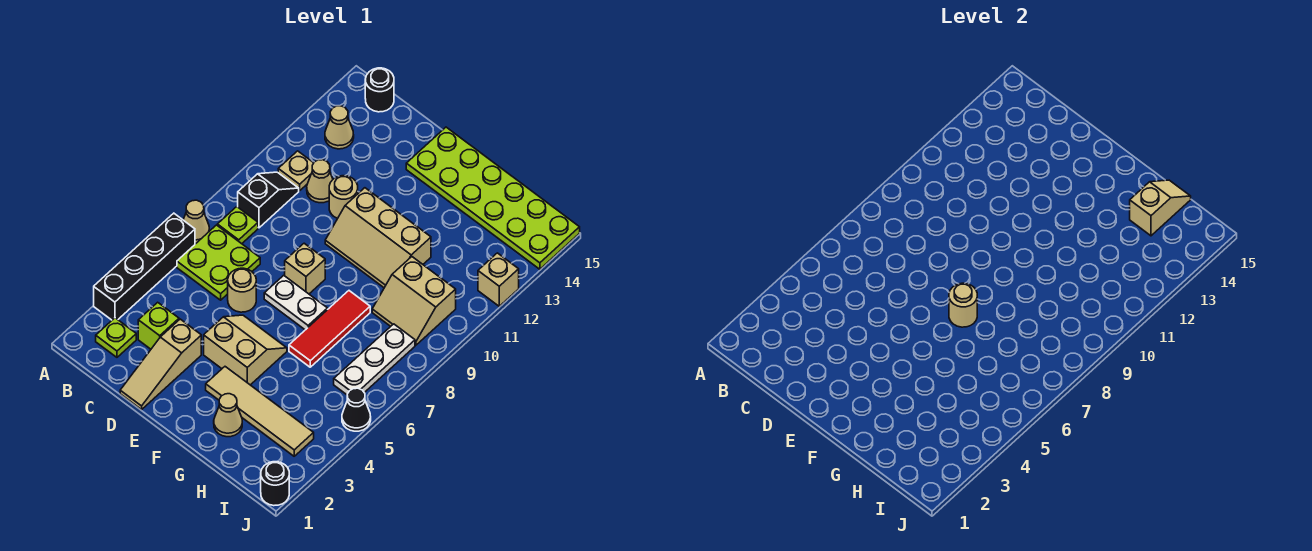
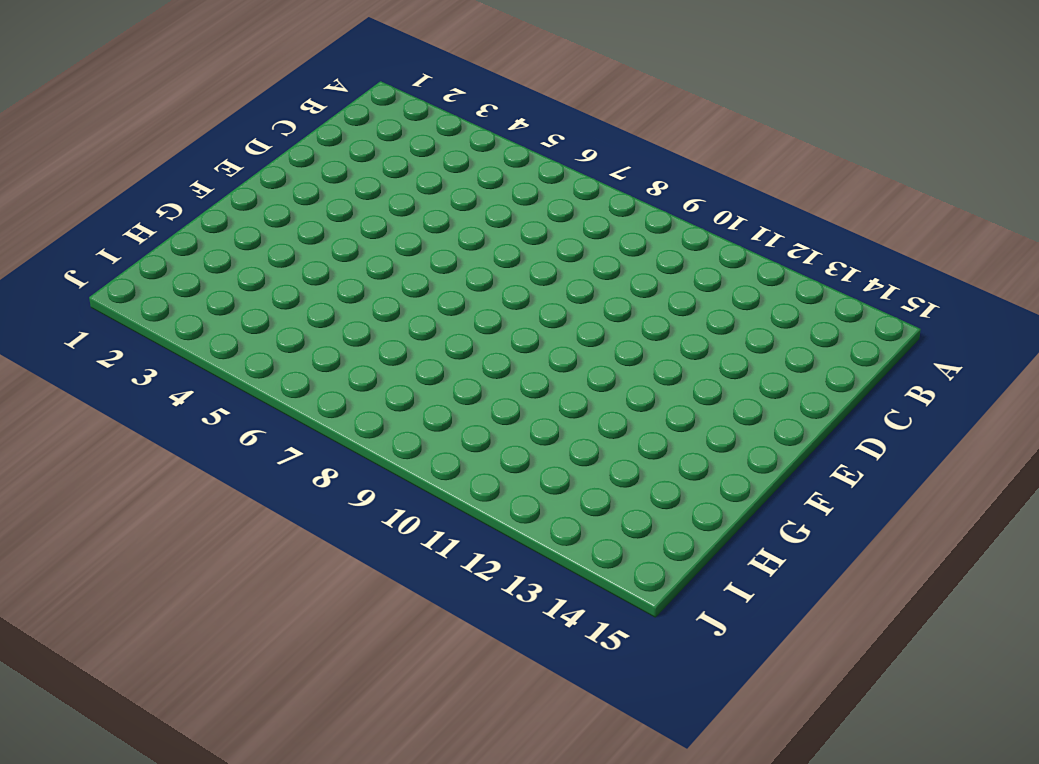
none -> black 1x4 brick [94,213,195,320]
none -> tan 1x1 cone [183,200,209,243]
none -> lime 1x1 plate [96,318,136,357]

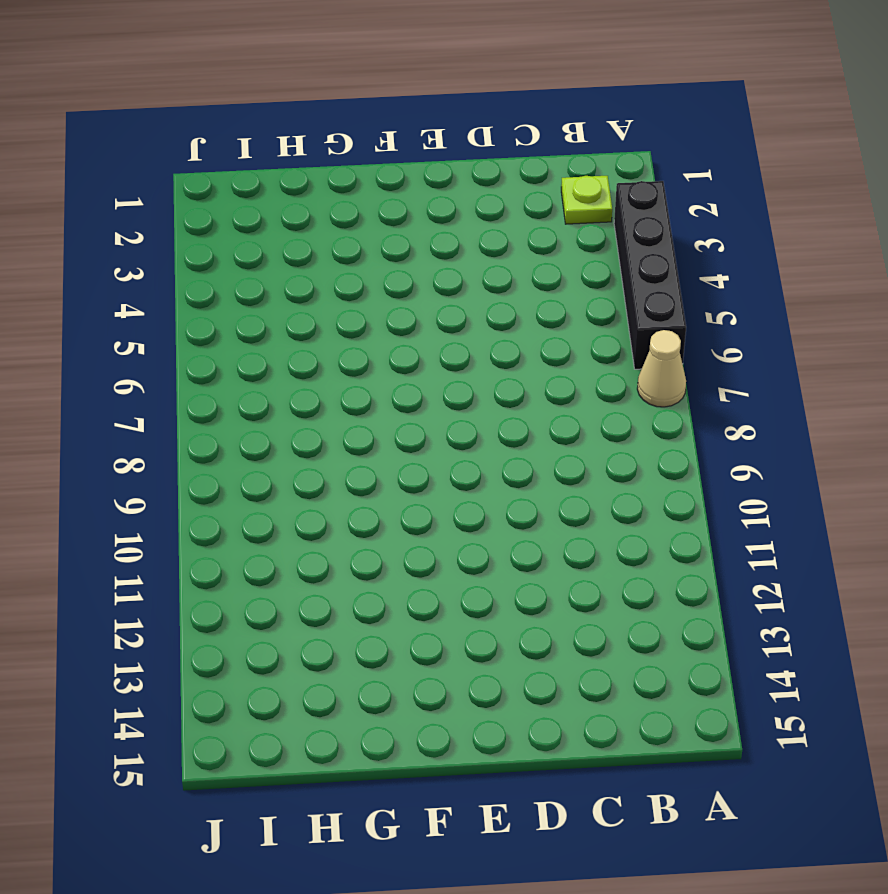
none -> lime 2x2 plate [177,225,260,300]
none -> lime 1x1 plate [217,207,258,244]
none -> black 1x2 slope [238,172,299,228]

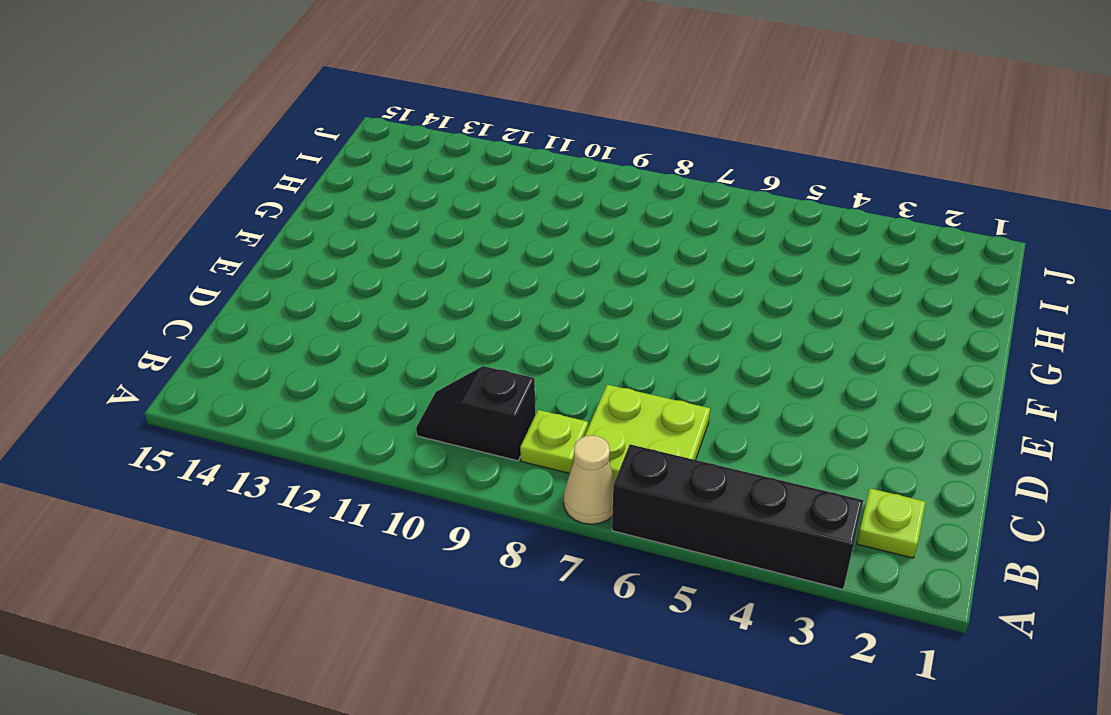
none -> tan 1x1 plate [278,151,313,191]
none -> tan 1x1 cone [325,106,354,149]
none -> black 1x1 round brick [365,68,394,112]

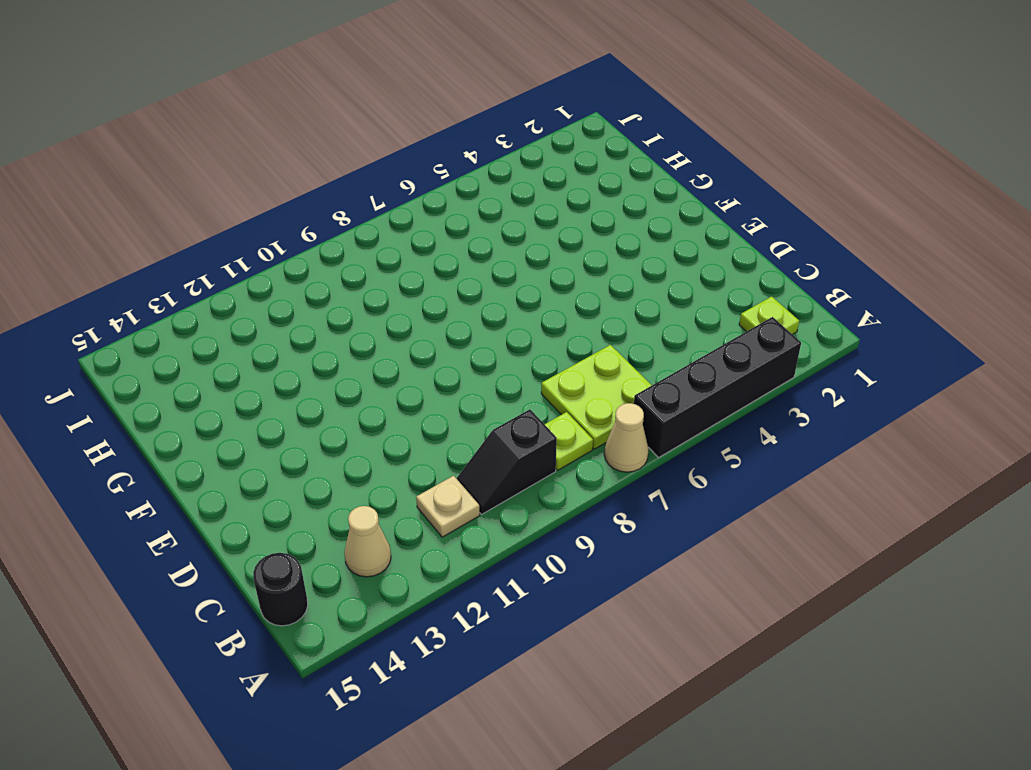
none -> lime 1x1 brick [138,302,179,349]
none -> tan 1x1 cone [307,160,333,203]
none -> tan 1x3 slope [120,319,201,410]

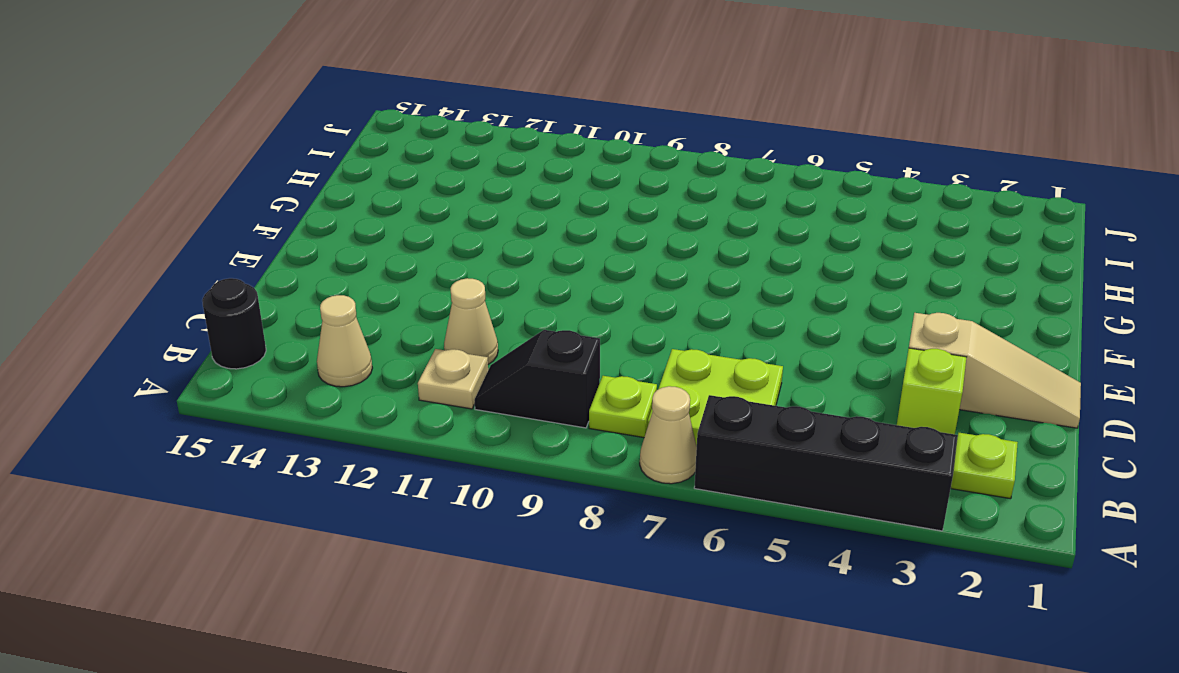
none -> tan 1x1 round brick [228,268,256,312]
none -> tan 1x1 round brick [329,176,358,219]
none -> tan 2x2 slope [204,315,287,385]

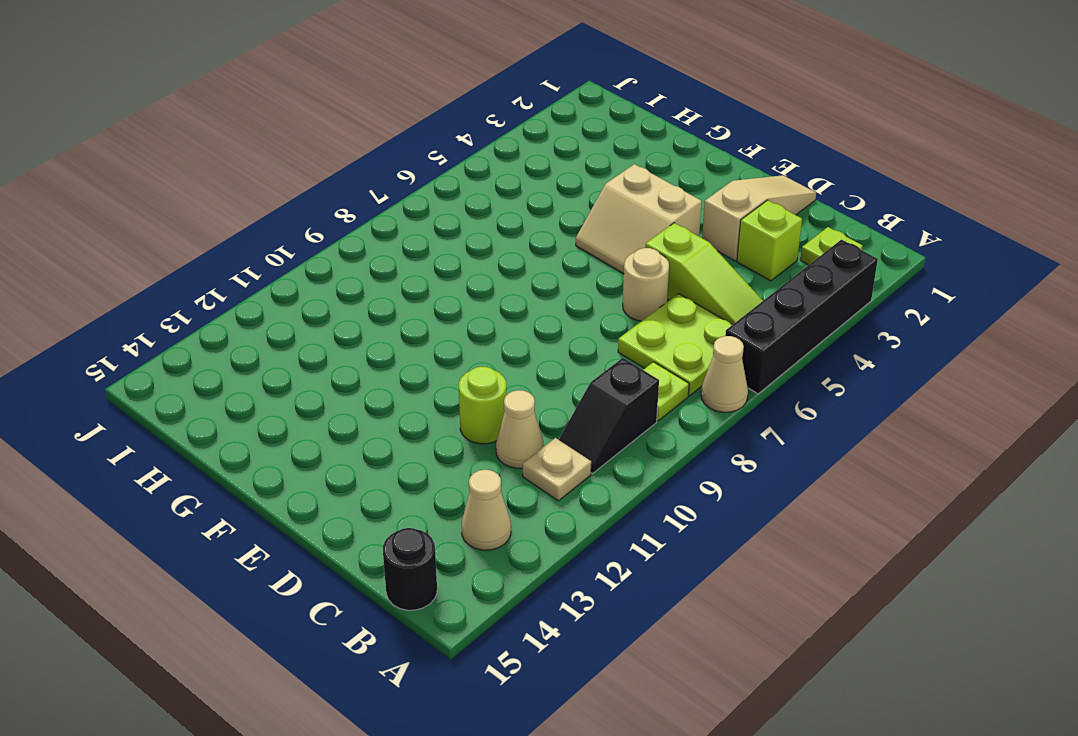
lime 1x3 slope [645,223,763,325] -> none
lime 1x1 round brick [459,367,507,444] -> tan 1x1 round brick [329,176,358,219]
none -> white 1x2 plate [264,275,327,330]
none -> tan 1x1 brick [285,243,325,294]
none -> tan 2x3 slope [325,188,431,288]

